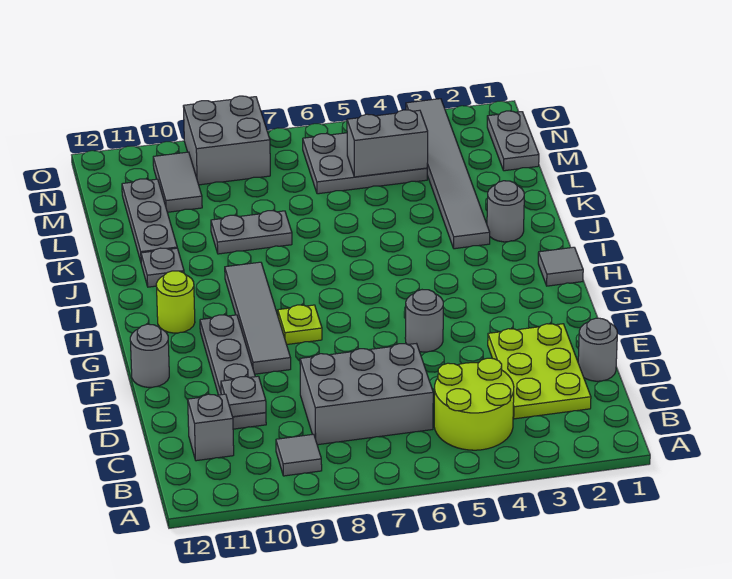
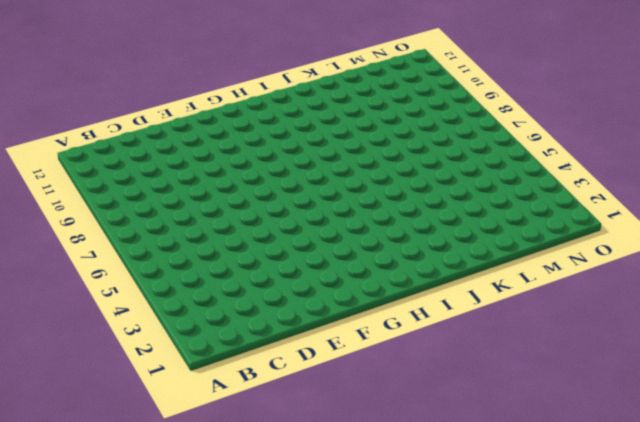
none -> lime 2x2 round brick [434,358,514,450]
none -> grey 1x1 tile [276,434,322,476]
none -> lime 2x3 plate [488,324,591,419]

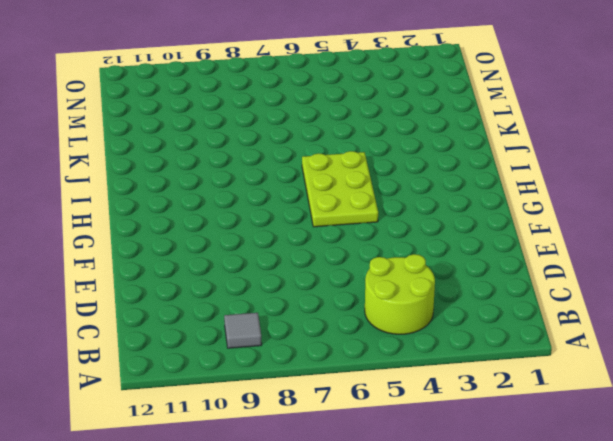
lime 2x3 plate [302,151,378,227] -> lime 2x3 plate moved to [488,324,591,419]
none -> grey 2x3 brick [300,344,433,445]
none -> grey 1x1 brick [188,394,234,461]
none -> grey 1x1 round brick [578,318,617,381]

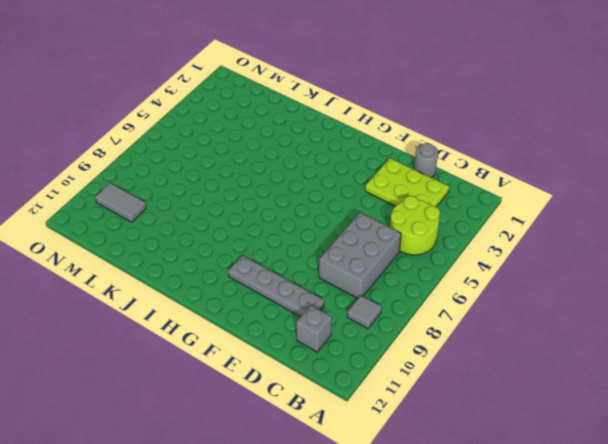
none -> grey 1x1 round brick [405,290,443,352]
none -> grey 1x4 tile [225,262,291,374]
none -> grey 1x1 round brick [130,324,169,387]

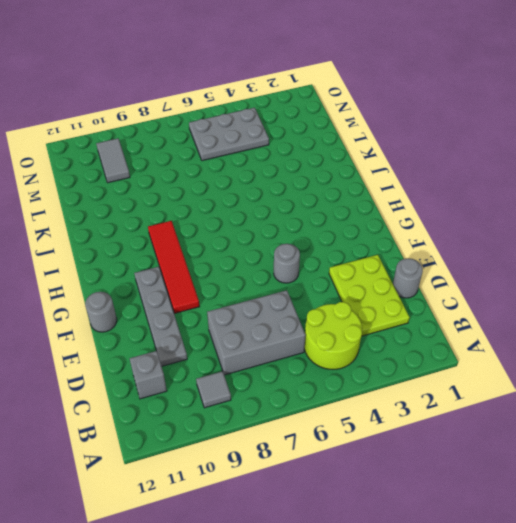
red 1x4 tile [148,221,200,313] -> grey 1x4 tile [225,262,291,374]
none -> lime 1x1 plate [278,305,322,345]
none -> grey 1x1 tile [538,247,583,286]
none -> lime 1x1 round brick [156,271,195,333]

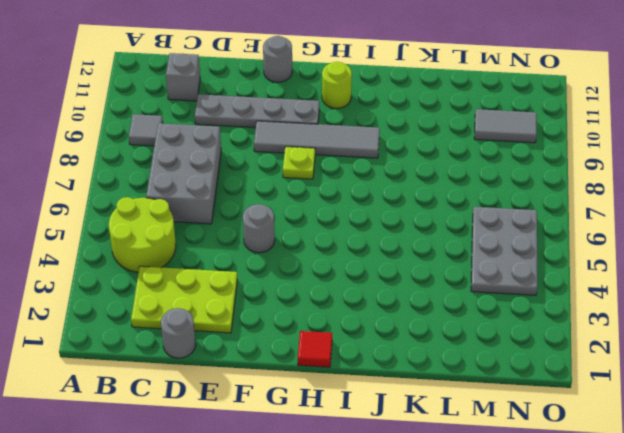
red 1x1 tile [298,331,332,367] -> grey 1x1 tile [538,247,583,286]
none -> grey 1x1 round brick [487,181,524,242]
none -> grey 1x6 tile [406,99,490,249]
none -> grey 1x1 plate [141,248,184,287]

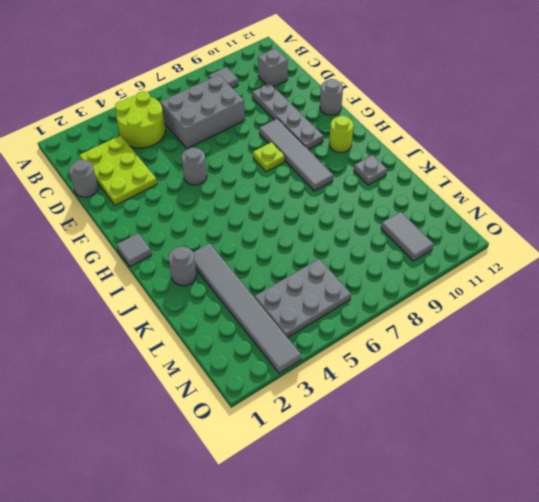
none -> grey 1x2 plate [211,211,292,254]
none -> grey 1x3 plate [122,179,177,261]
none -> grey 1x2 plate [487,111,539,171]

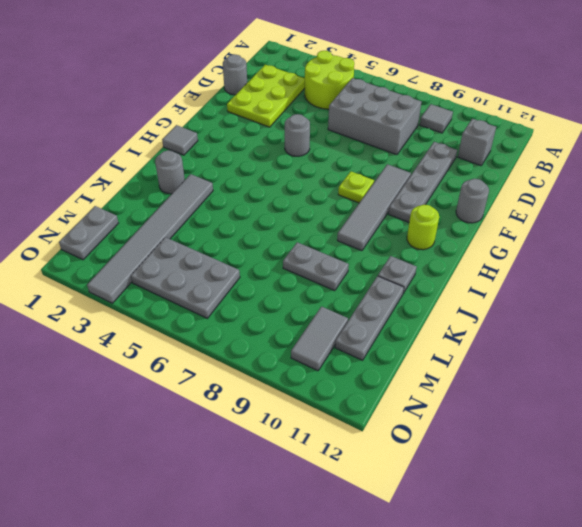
none -> grey 2x2 brick [183,96,270,185]
none -> grey 1x1 plate [221,376,266,417]
none -> grey 1x2 brick [347,110,428,177]

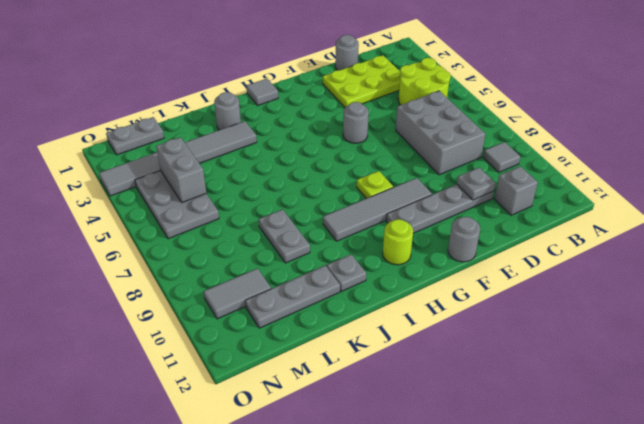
none -> grey 2x2 brick [183,96,270,185]

